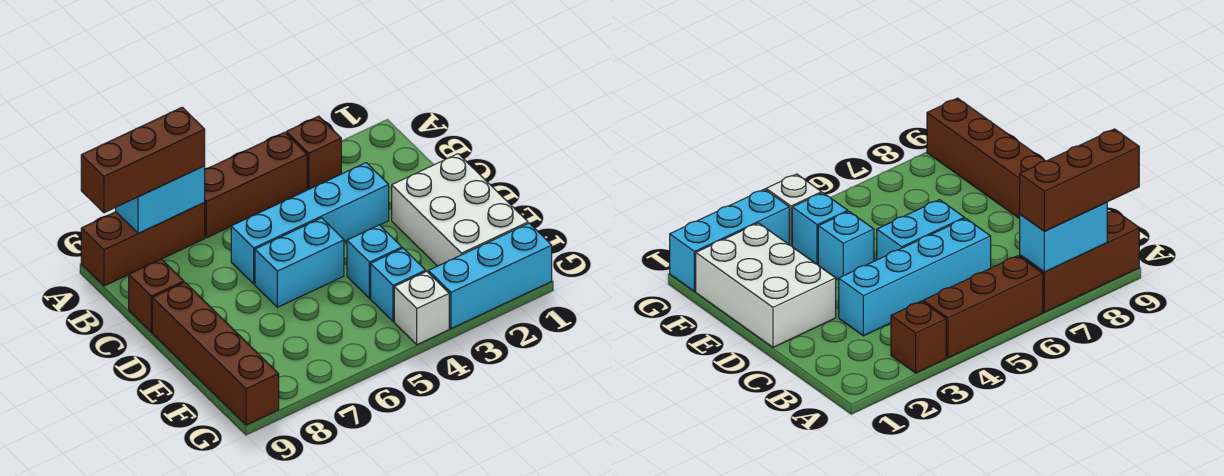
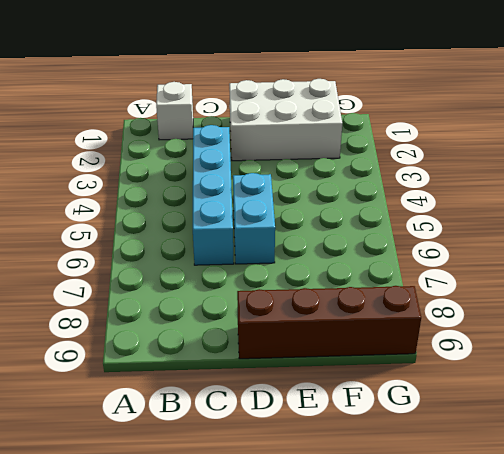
white 1x1 brick [156,82,193,140] -> white 1x1 brick moved to [394,271,449,345]
none -> brown 1x1 brick [286,116,341,189]
none -> brown 1x3 brick [204,132,307,238]
none -> brown 1x3 brick [81,203,205,286]

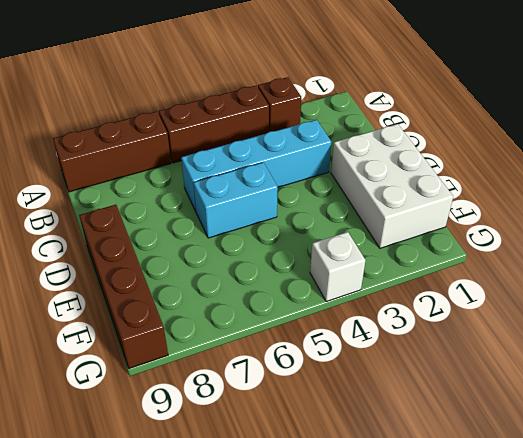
none -> brown 1x1 brick [129,259,184,332]
none -> cyan 1x1 brick [347,225,402,298]
none -> cyan 1x1 brick [371,248,426,322]

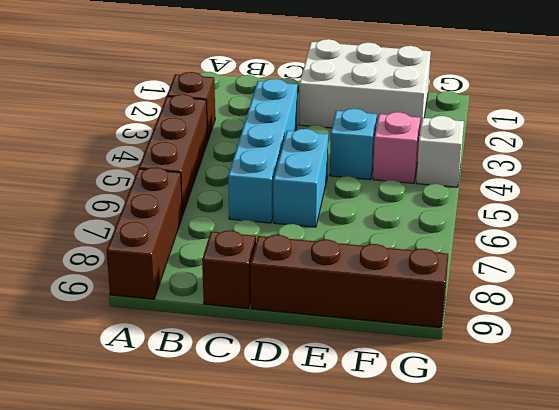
pink 1x1 brick [373,112,420,183] -> cyan 1x1 brick [371,248,426,322]
none -> cyan 1x3 brick [428,223,552,329]
none -> cyan 1x2 brick [116,166,205,233]
none -> brown 1x3 brick [81,107,205,213]

